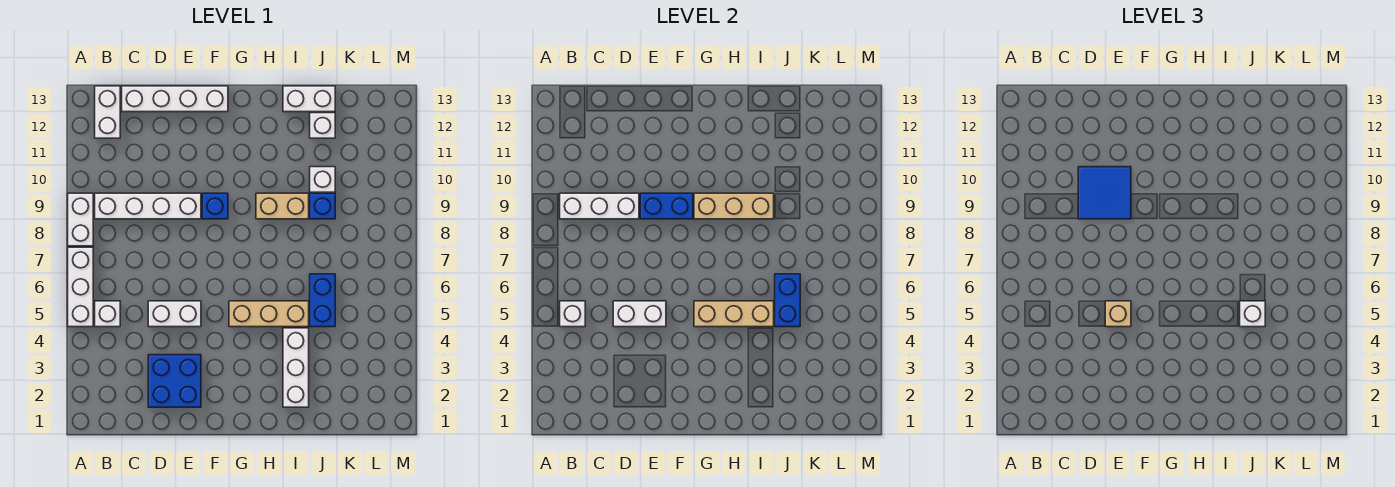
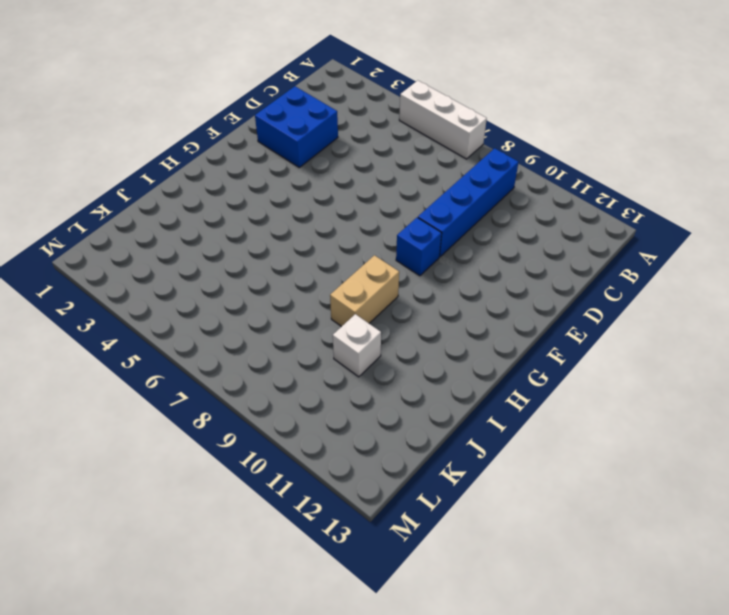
blue 1x4 brick [418,148,519,257] -> white 1x4 brick [95,193,201,219]
none -> white 1x2 brick [68,193,93,246]
none -> white 1x1 brick [95,301,120,327]
none -> white 1x2 brick [95,86,120,138]

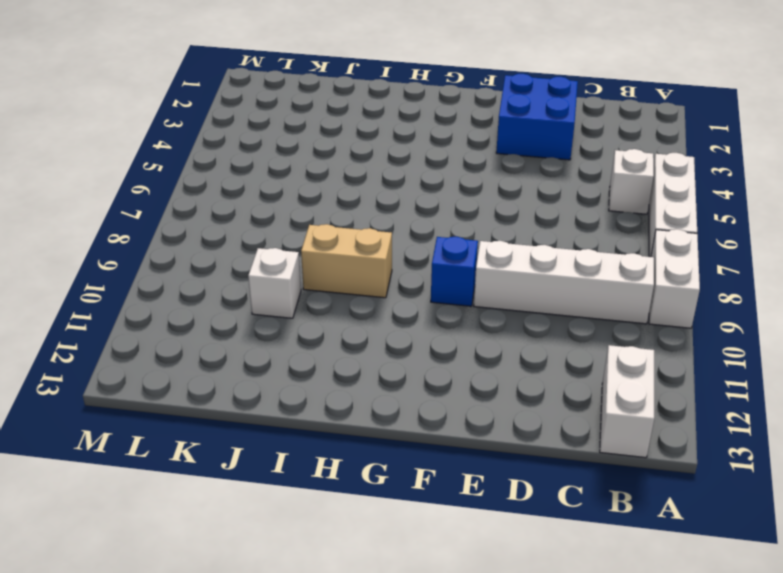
none -> white 1x4 brick [122,86,228,112]
none -> white 1x2 brick [148,301,201,327]
none -> tan 1x3 brick [229,301,309,327]

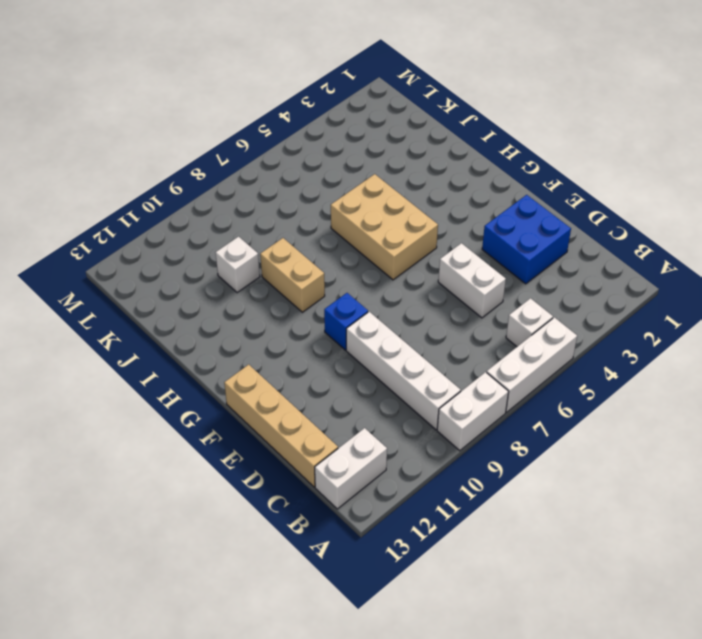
tan 1x4 brick [224,364,338,487] -> white 1x4 brick [122,86,228,112]
tan 2x3 brick [331,174,438,280] -> tan 1x3 brick [229,301,309,327]
none -> white 1x3 brick [283,328,309,407]
none -> white 1x2 brick [283,86,335,112]
none -> blue 1x2 brick [310,274,335,327]

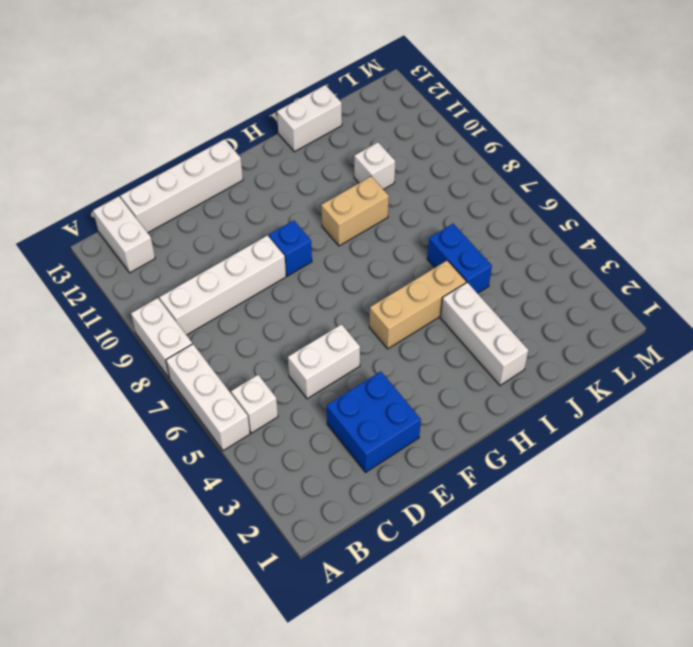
none -> blue 1x1 brick [310,193,335,219]
none -> white 1x1 brick [310,113,335,138]
none -> white 1x1 brick [560,301,585,327]

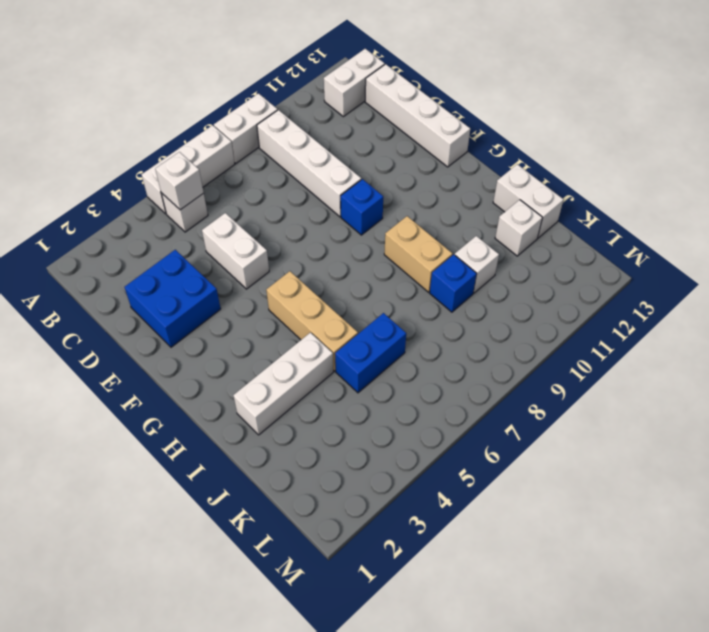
none -> white 1x3 brick [560,193,639,219]
none -> white 1x2 brick [613,301,666,327]
none -> blue 1x2 brick [640,193,693,219]

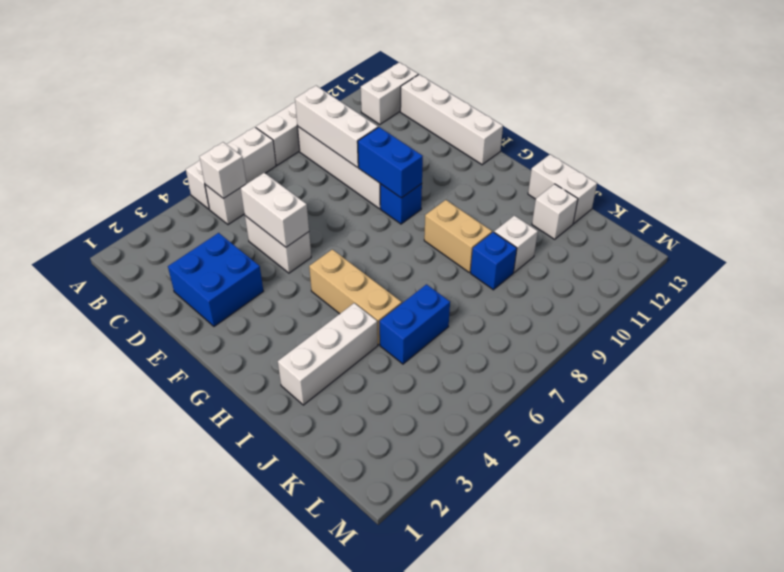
none -> tan 1x3 brick [694,301,774,327]
none -> tan 1x3 brick [694,193,774,219]
none -> blue 1x2 brick [775,274,800,327]

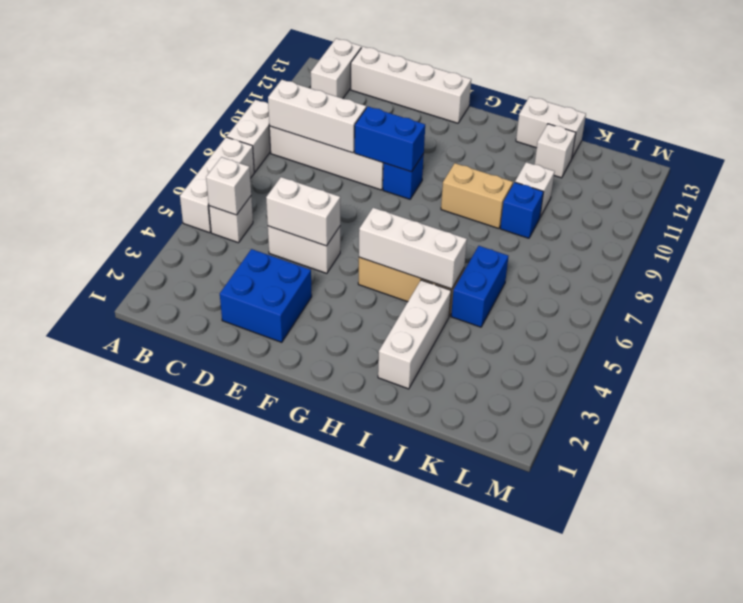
white 1x3 brick [359,208,467,289] -> tan 1x3 brick [694,301,774,327]
none -> tan 1x3 brick [694,193,774,219]
none -> blue 1x2 brick [775,274,800,327]
none -> blue 2x2 tile [1078,167,1131,219]

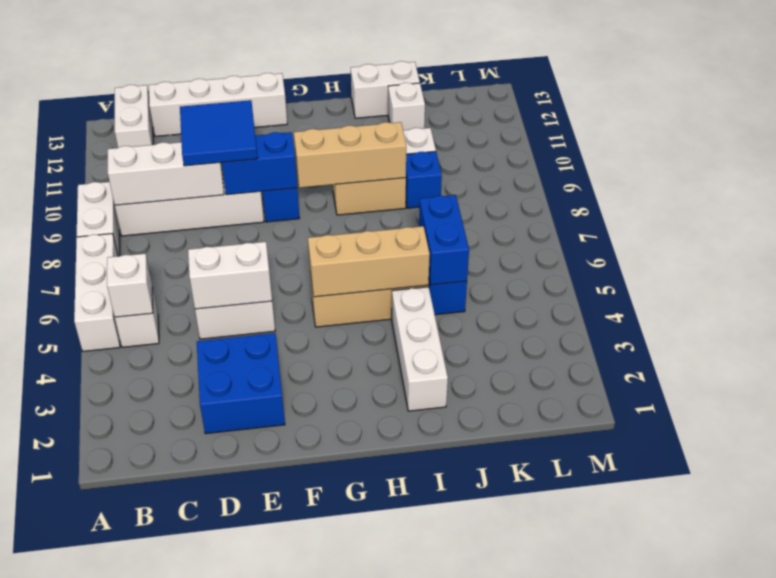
none -> tan 1x1 brick [1105,301,1131,327]
none -> white 1x1 brick [1240,301,1265,327]

